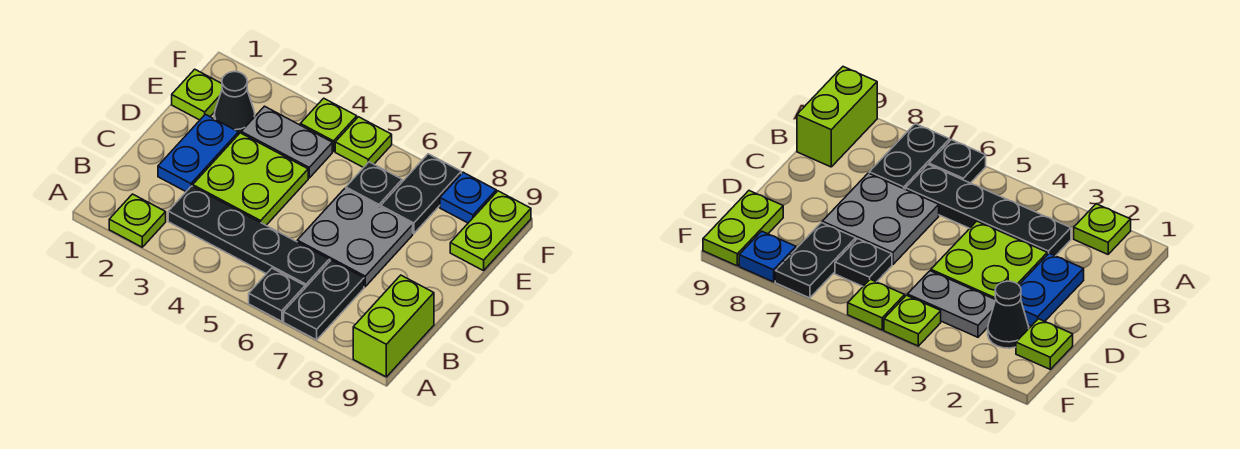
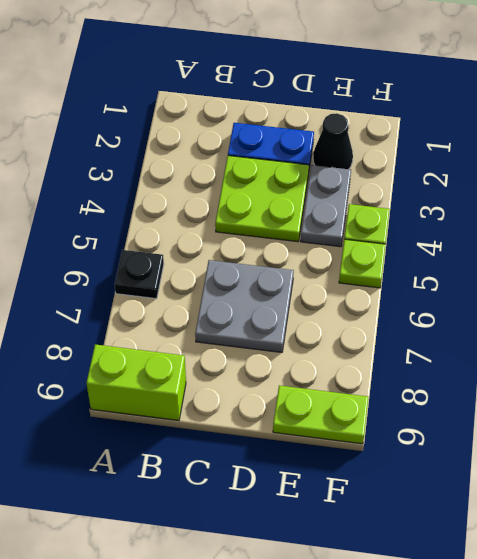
none -> lime 1x1 plate [109,194,166,247]
none -> black 1x2 plate [284,260,364,340]
none -> black 1x4 plate [168,186,329,288]

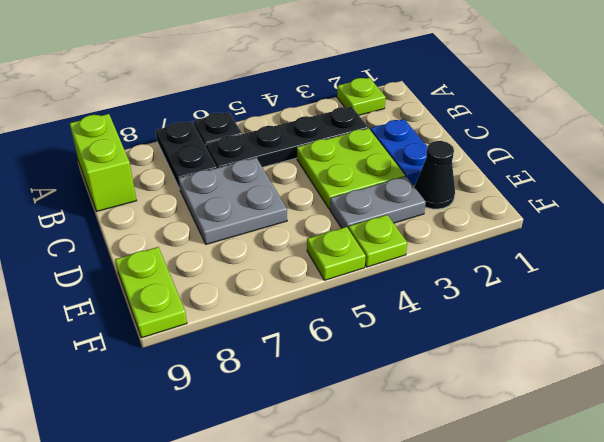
none -> lime 1x1 plate [172,69,222,120]
none -> black 1x1 plate [346,162,402,207]
none -> black 1x2 plate [381,154,461,234]

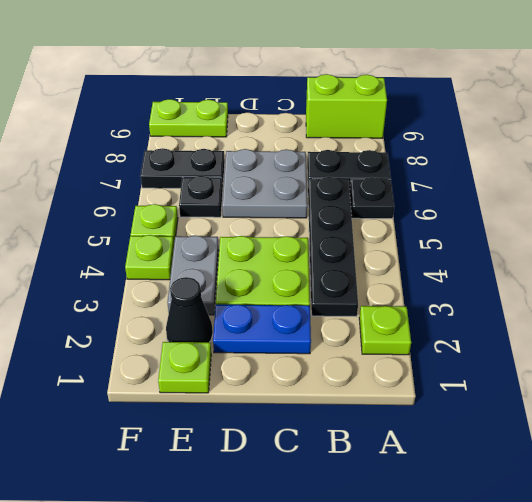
none -> blue 1x1 plate [440,172,496,223]

